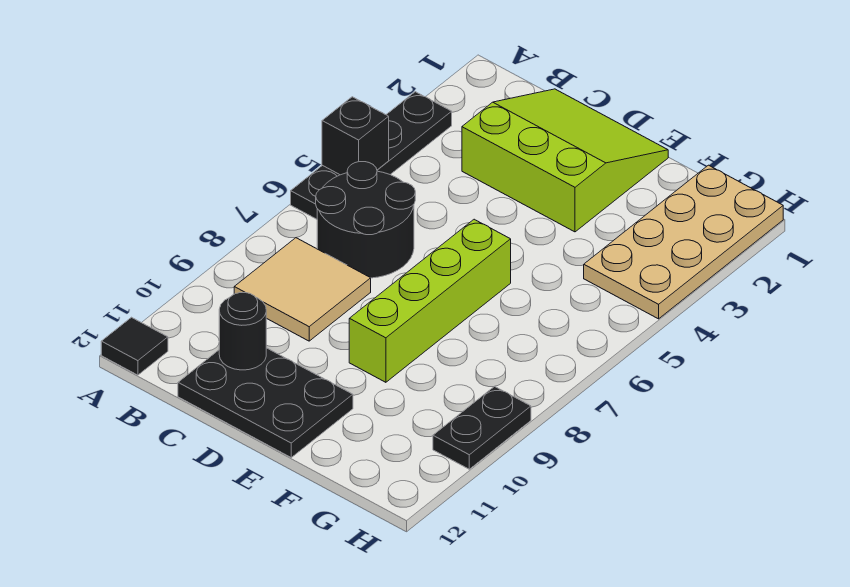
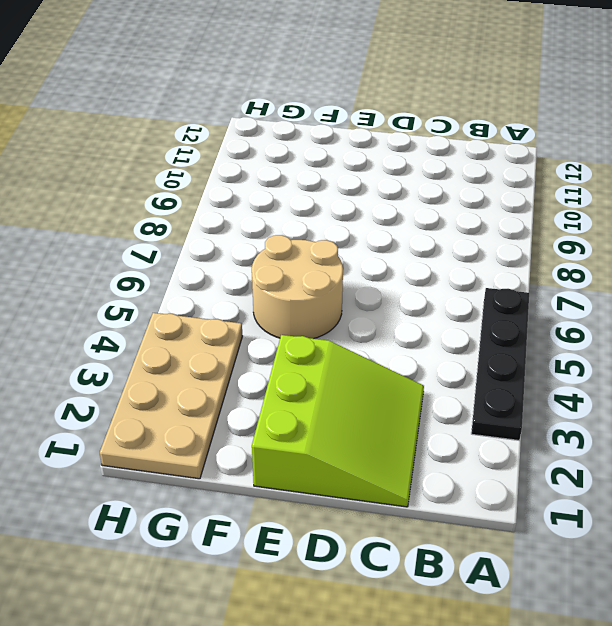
lime 3x3 slope [252,335,424,507] -> lime 3x3 slope turned to [462,89,668,232]
tan 2x2 round brick [252,235,343,339] -> lime 1x4 brick [349,219,511,382]
none -> black 1x1 tile [101,317,168,375]
none -> black 2x2 round brick [316,162,415,278]

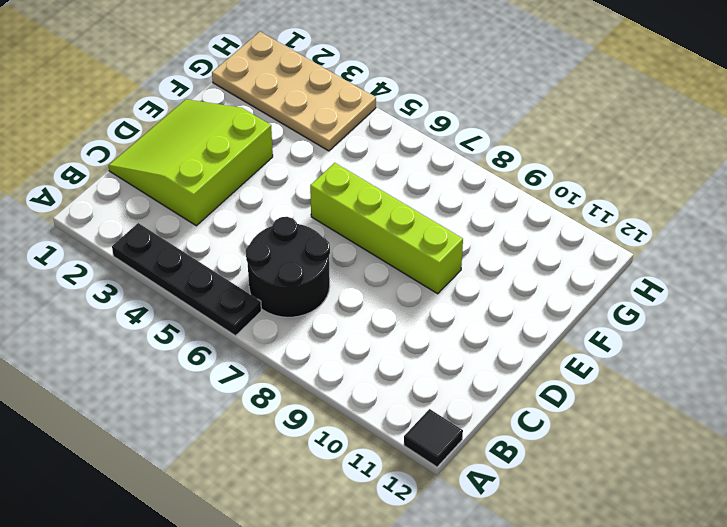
none -> tan 2x2 tile [234,238,371,341]
none -> black 2x3 plate [178,348,353,457]

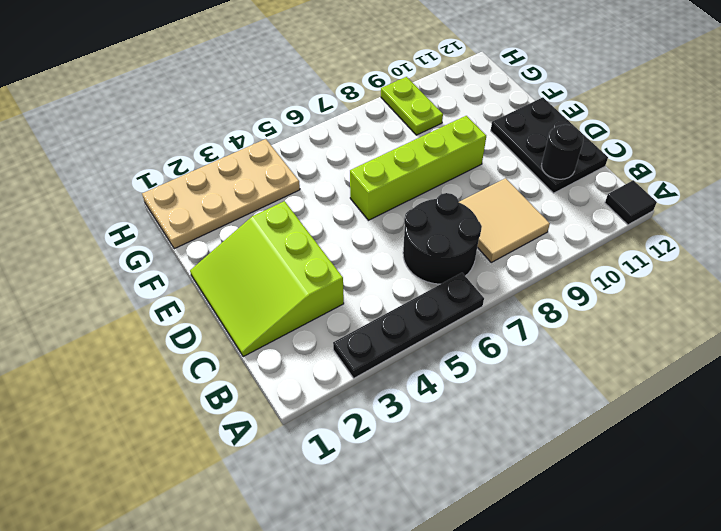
lime 1x2 plate [381,77,443,135] -> black 1x2 plate [433,386,531,469]
none -> black 1x1 brick [322,97,389,175]

